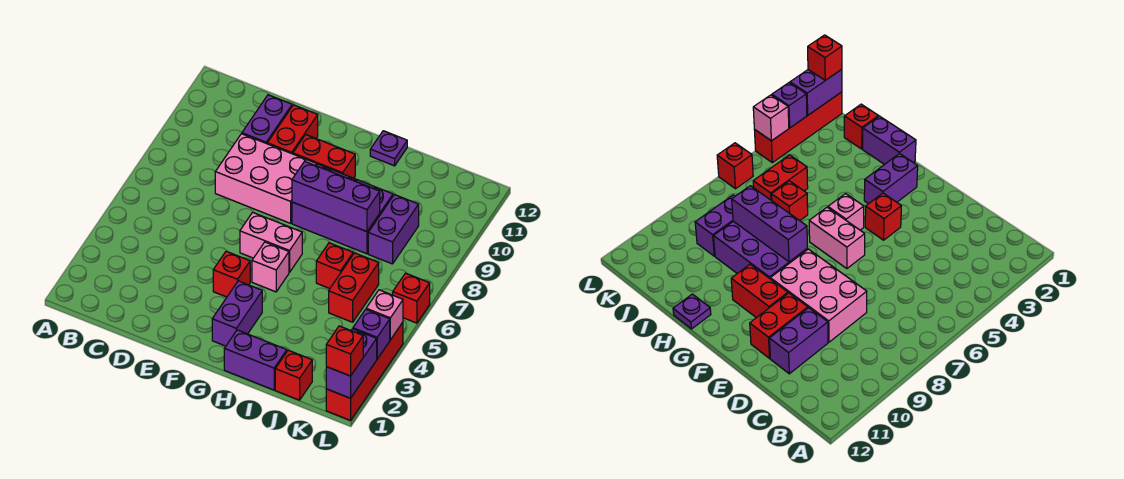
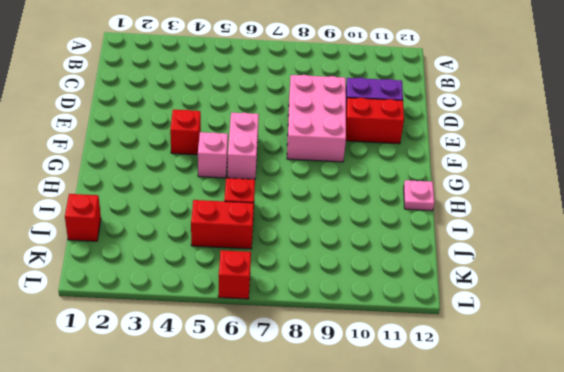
pink 1x1 plate [404,180,434,211] -> purple 1x1 plate [370,131,407,166]
none -> red 1x2 brick [293,135,355,178]
none -> purple 1x2 brick [212,281,262,346]
none -> purple 2x3 brick [292,164,393,254]

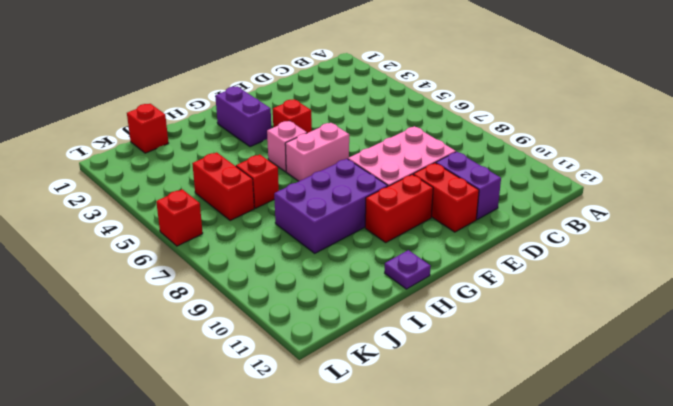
none -> purple 1x2 brick [224,330,287,390]
none -> purple 1x2 brick [368,195,419,264]
none -> red 1x4 brick [326,322,403,420]

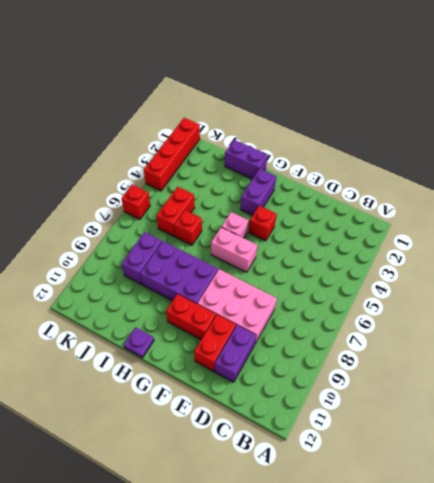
none -> red 1x1 brick [275,350,312,400]
none -> purple 1x3 brick [292,161,380,232]
none -> purple 1x2 brick [326,329,377,398]

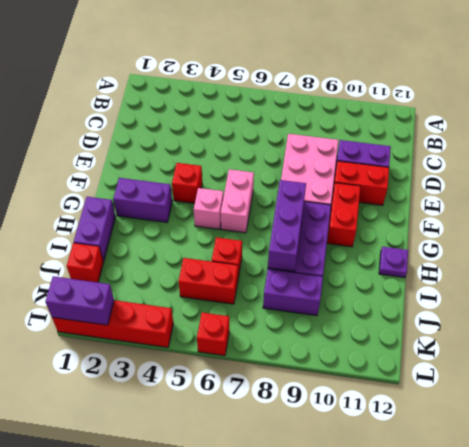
none -> purple 1x1 brick [353,309,390,359]
none -> pink 1x1 brick [366,290,403,340]
none -> red 1x1 brick [326,326,363,376]

